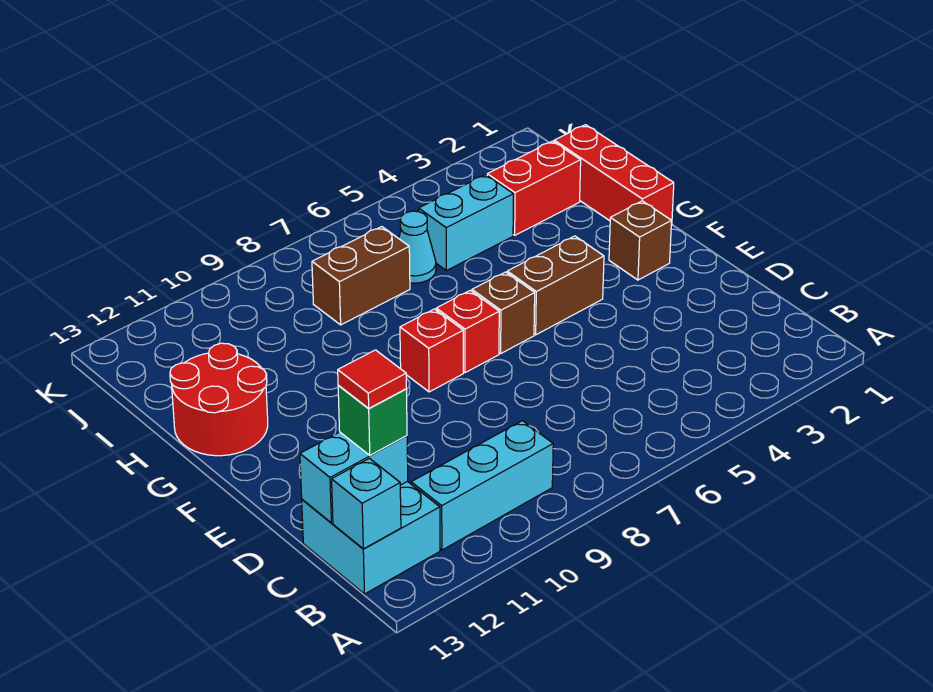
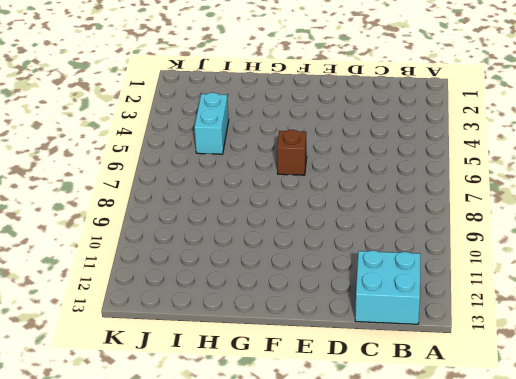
none -> cyan 1x3 brick [411,421,553,550]
none -> brown 1x1 brick [609,201,672,280]
none -> brown 1x2 brick [507,236,604,335]

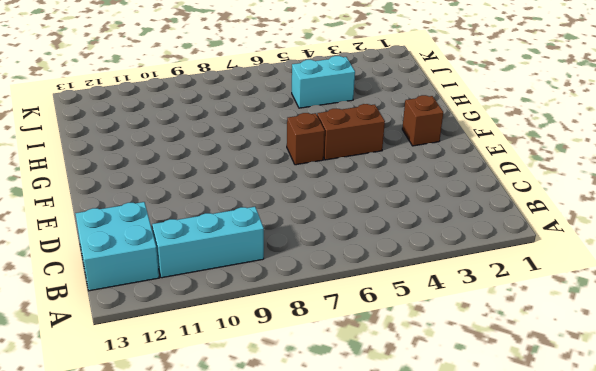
none -> red 1x1 brick [436,290,499,373]
none -> red 1x1 brick [400,309,463,392]
none -> red 1x3 brick [554,125,674,226]

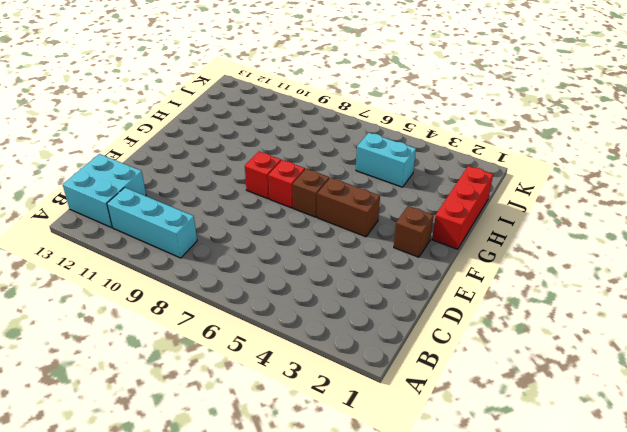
none -> red 2x2 round brick [170,343,268,456]
none -> red 1x2 brick [487,141,581,235]
none -> cyan 1x1 cone [399,211,436,283]

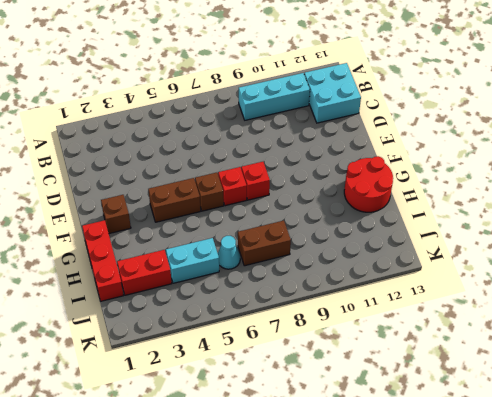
none -> cyan 1x1 brick [332,458,401,549]
none -> cyan 1x2 brick [300,432,408,523]
none -> green 1x1 brick [338,386,407,455]

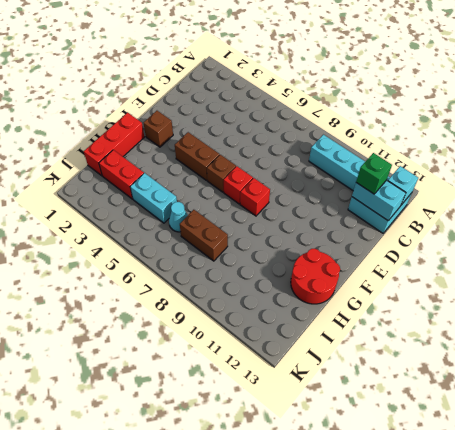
none -> red 1x1 tile [338,350,406,408]

